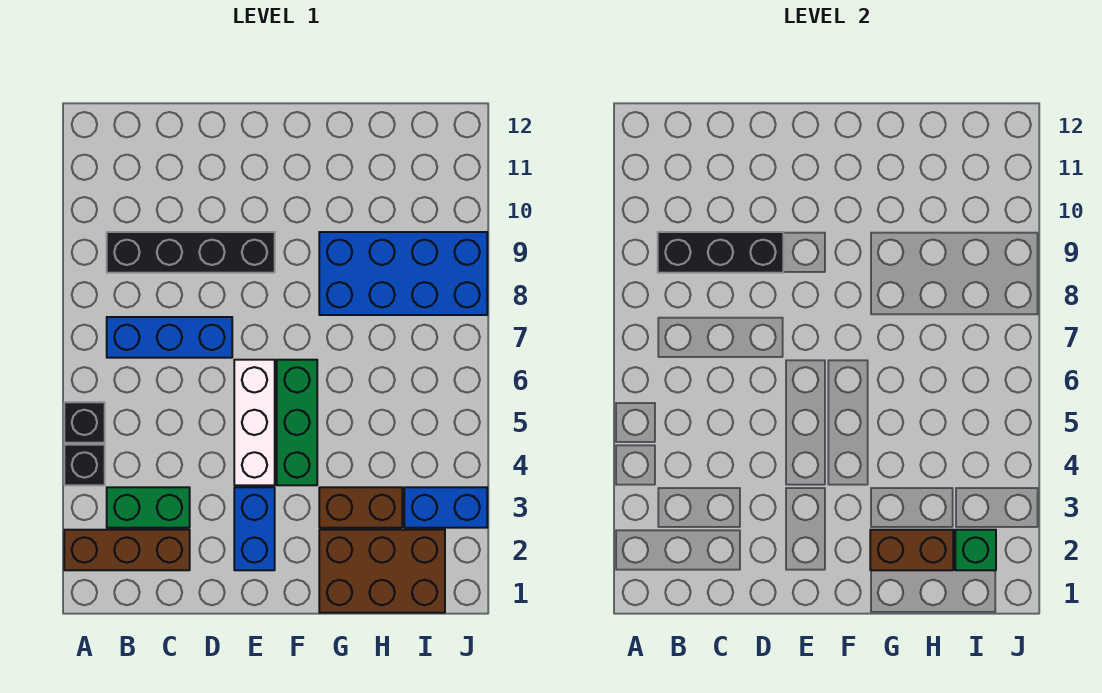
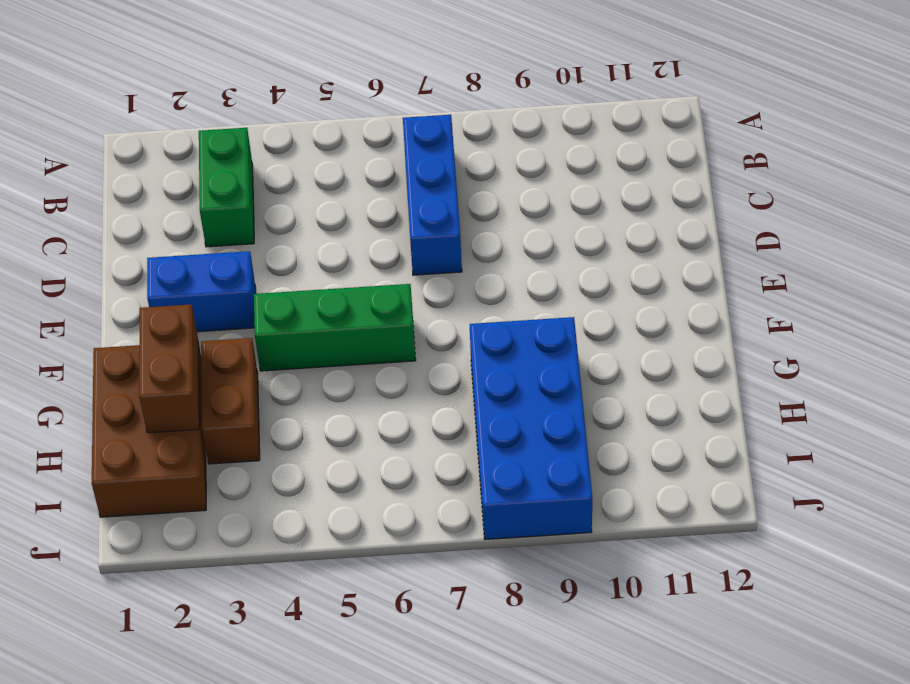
none -> brown 1x3 brick [64,530,190,570]
none -> black 1x1 brick [64,445,105,485]
none -> black 1x1 brick [64,402,105,443]

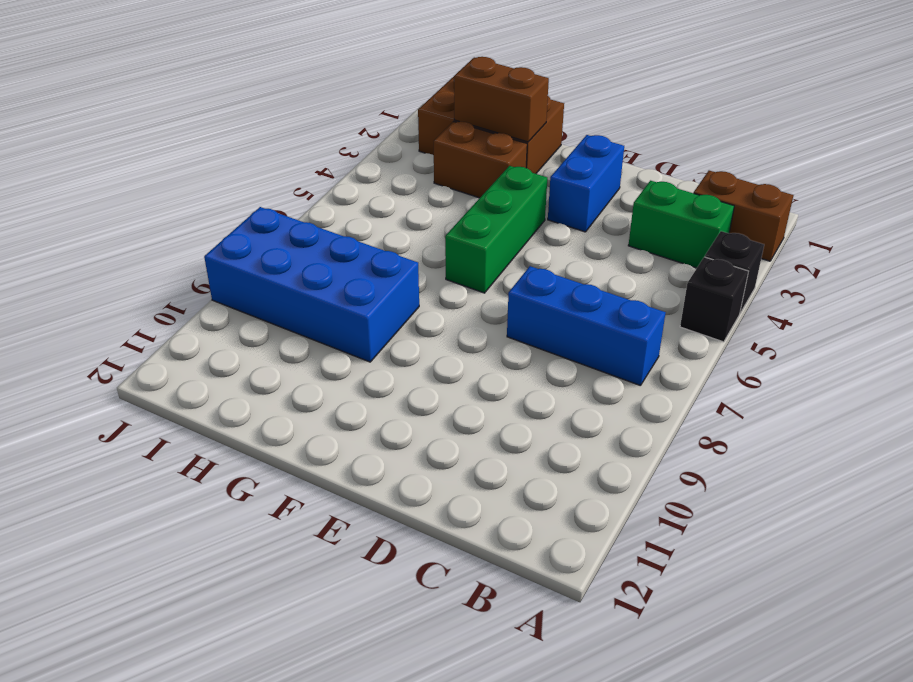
brown 1x2 brick [694,171,793,261] -> brown 1x3 brick [64,530,190,570]
none -> black 1x4 brick [107,232,275,273]
none -> white 1x3 brick [234,360,275,485]
none -> blue 1x2 brick [404,487,487,528]

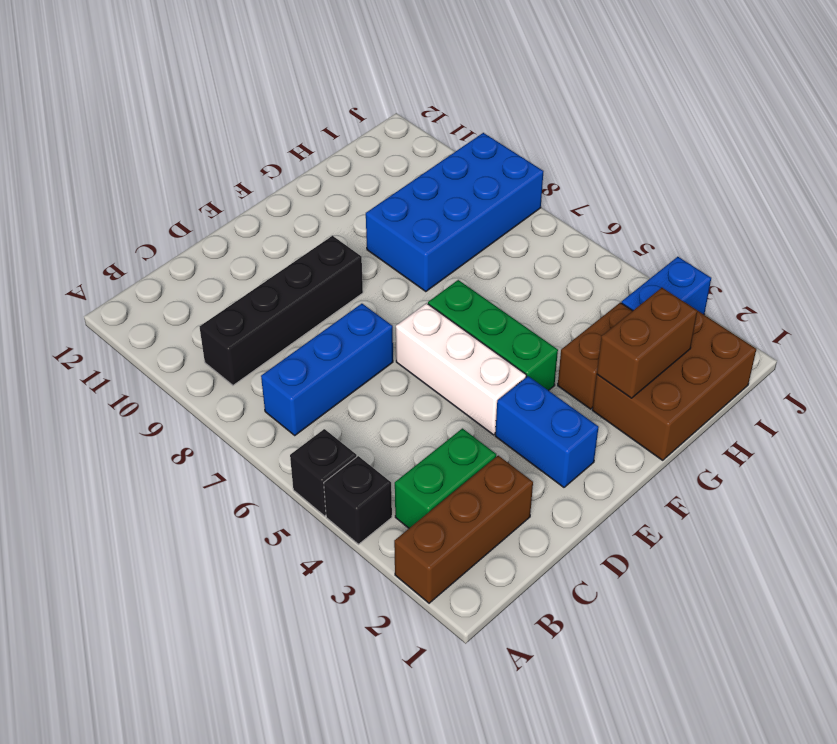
none -> black 1x3 brick [658,232,783,273]
none -> green 1x1 brick [955,530,996,570]

